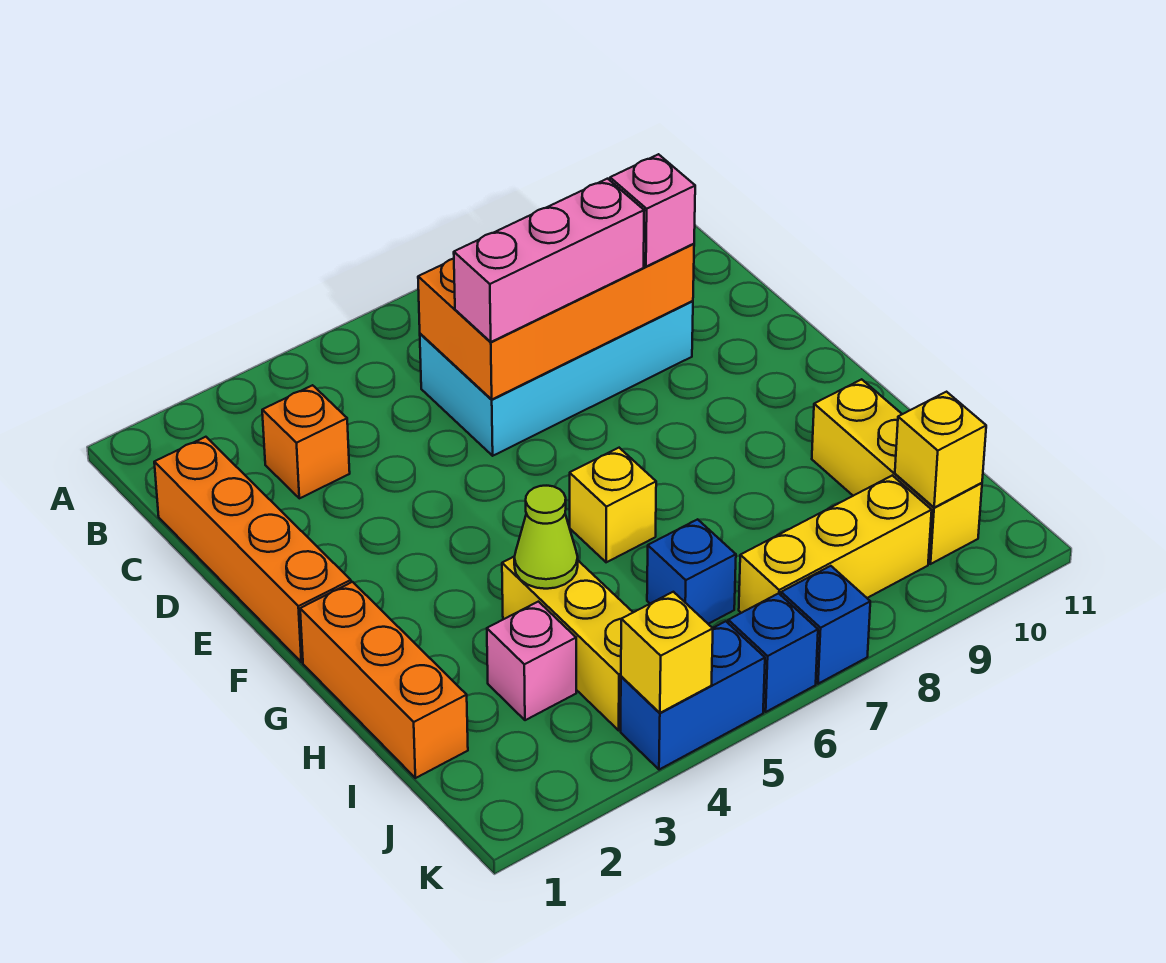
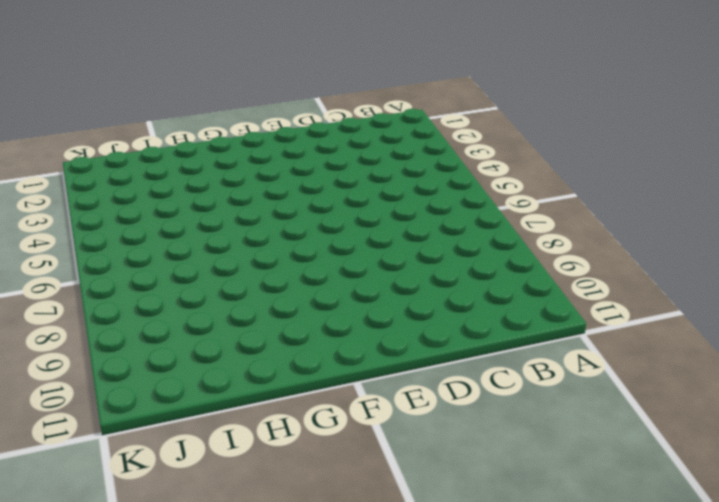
none -> orange 1x4 brick [154,437,351,662]
none -> orange 1x1 brick [262,385,350,498]
none -> cyan 2x4 brick [420,301,693,456]

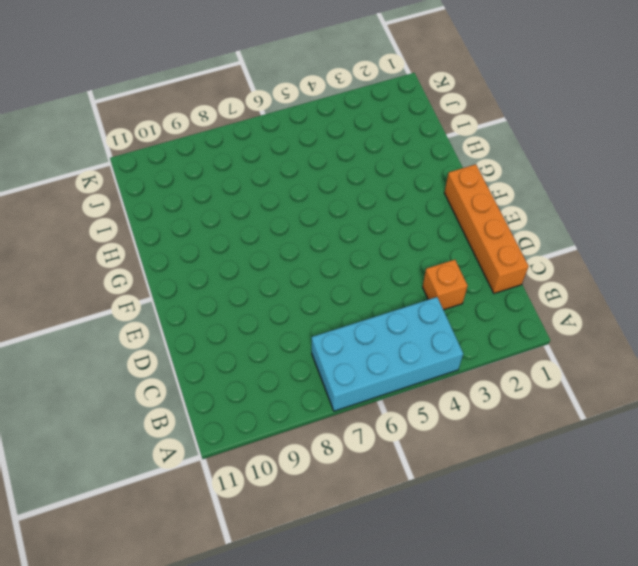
cyan 2x4 brick [312,297,463,411] -> cyan 2x4 brick moved to [420,301,693,456]
none -> orange 1x3 brick [300,582,468,778]
none -> yellow 1x1 brick [570,448,656,562]
none -> yellow 1x3 brick [502,556,633,730]

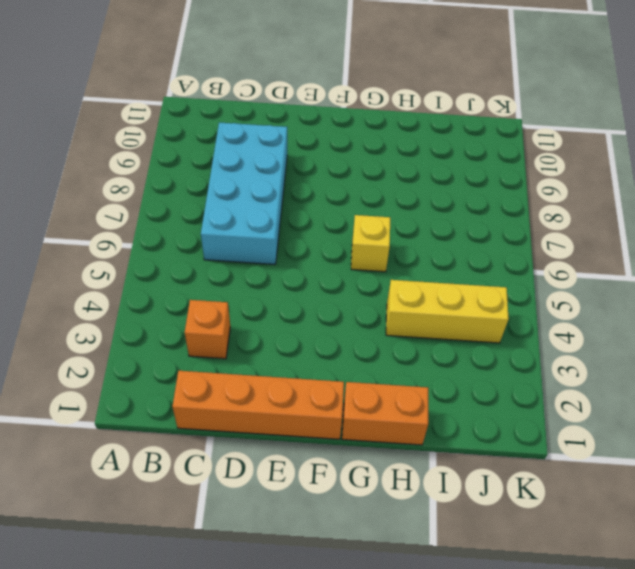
orange 1x2 brick [342,382,428,445] -> orange 1x3 brick [300,582,468,778]
none -> yellow 1x3 brick [812,379,982,564]
none -> pink 1x1 brick [487,602,576,720]
none -> blue 1x1 brick [647,519,736,624]

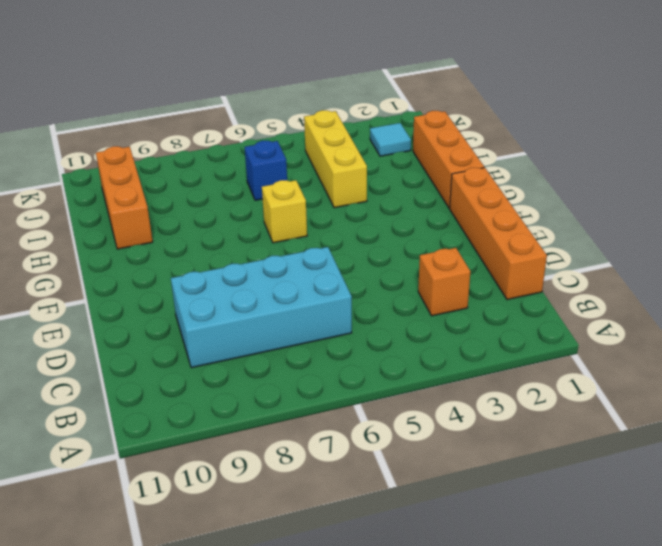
orange 1x3 brick [96,146,153,249] -> yellow 1x3 brick [812,379,982,564]
cyan 1x1 tile [370,123,411,156] -> none
none -> pink 1x1 brick [487,602,576,720]
none -> yellow 1x3 brick [739,475,932,613]
none -> blue 1x2 brick [621,621,765,770]

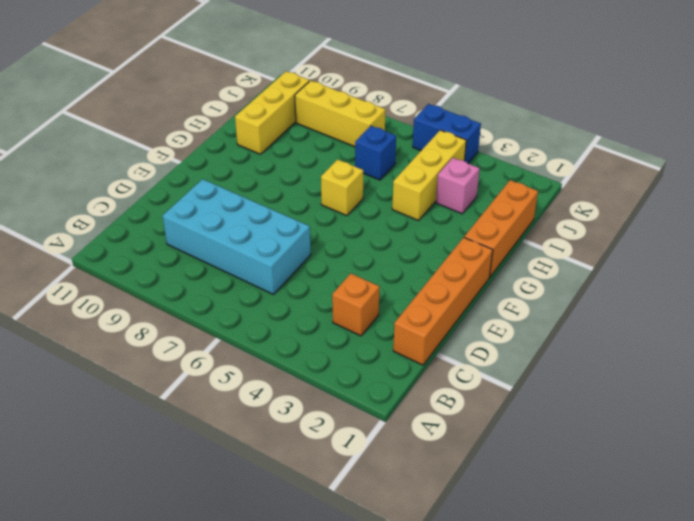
none -> blue 1x1 brick [728,593,818,712]
none -> blue 1x1 brick [781,566,870,684]
none -> orange 2x4 brick [418,244,694,400]

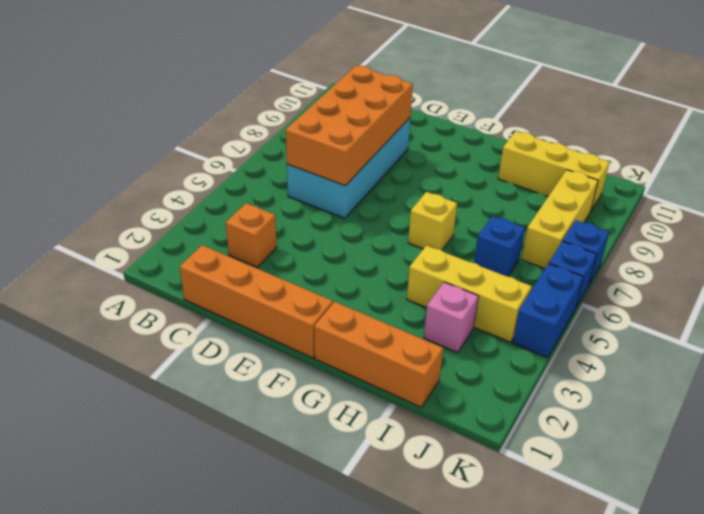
none -> lime 1x1 cone [514,486,578,589]
none -> yellow 1x1 brick [895,392,986,508]
none -> yellow 1x1 brick [621,592,713,713]

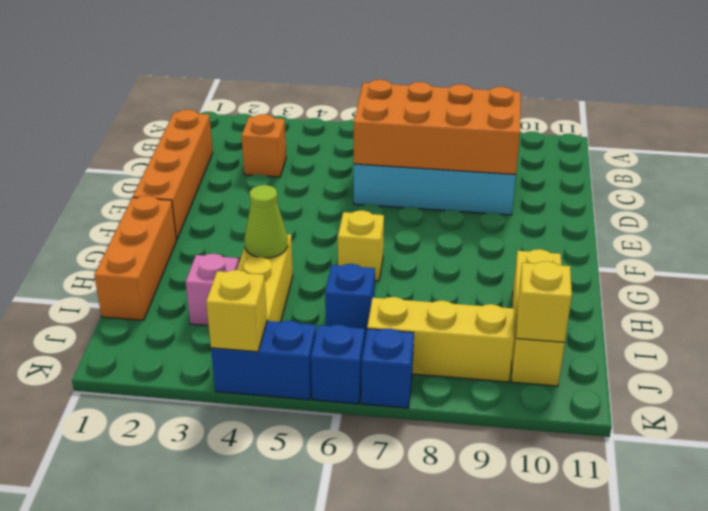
none -> pink 1x3 brick [454,179,644,342]
none -> pink 1x1 brick [610,154,695,267]

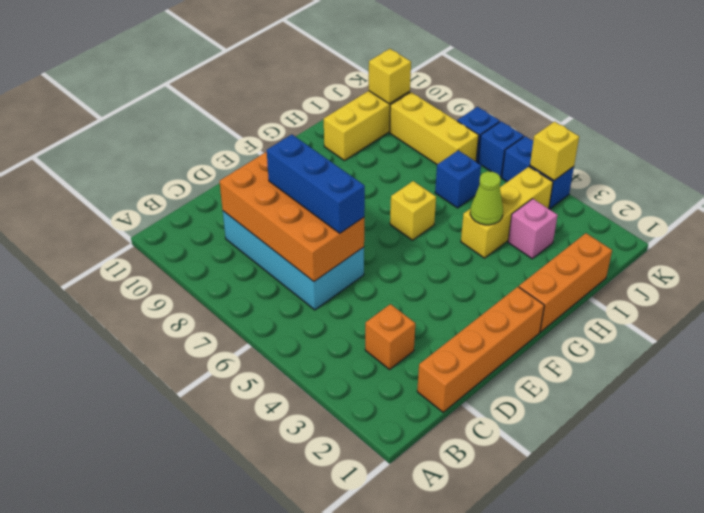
blue 1x3 brick [267,134,365,233] -> pink 1x3 brick [454,179,644,342]
none -> pink 1x1 brick [610,154,695,267]

